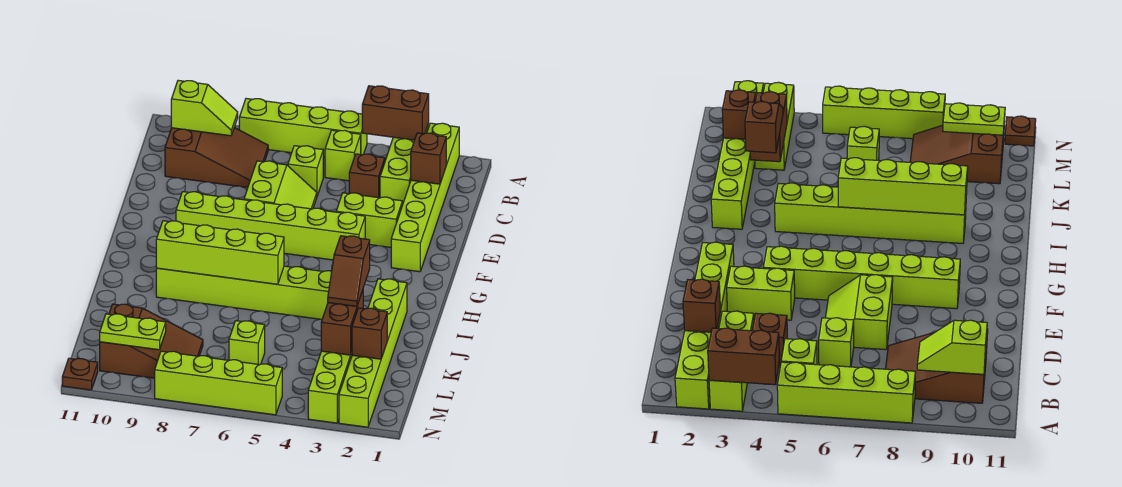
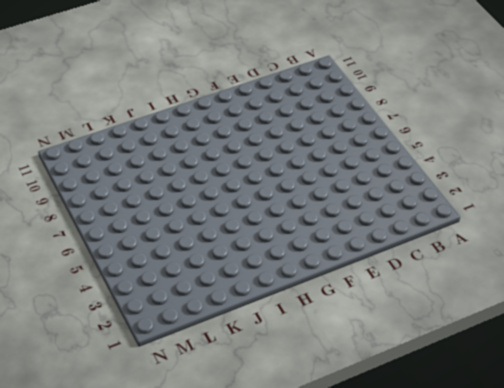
none -> lime 1x6 brick [391,123,459,272]
none -> lime 1x3 brick [380,124,429,205]
none -> lime 1x4 brick [239,98,367,157]

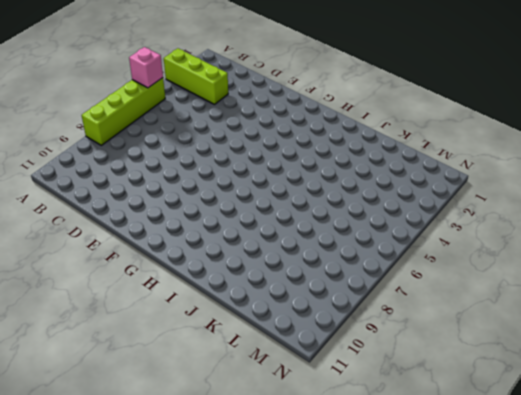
pink 1x1 brick [129,47,163,88] -> none
none -> lime 1x6 brick [391,123,459,272]
none -> lime 1x1 brick [325,130,361,181]
none -> brown 2x3 slope [165,128,268,188]

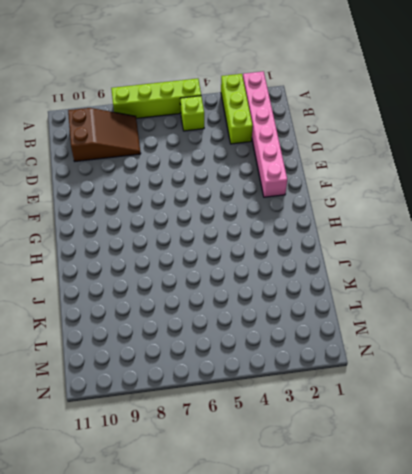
pink 1x6 brick [243,71,287,197] -> lime 1x6 brick [391,123,459,272]
none -> brown 1x1 brick [349,154,385,198]
none -> lime 1x1 brick [288,146,323,196]
none -> lime 2x2 slope [244,161,317,209]

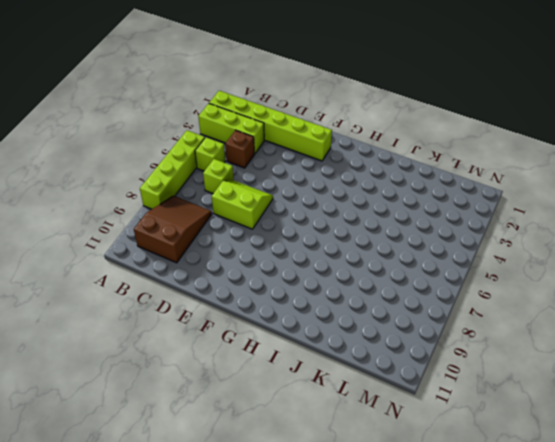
none -> lime 1x2 brick [336,193,402,247]
none -> lime 1x6 brick [176,192,365,260]
none -> lime 1x6 brick [339,279,407,427]

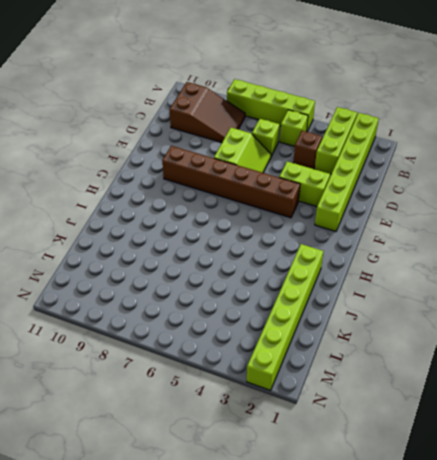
brown 1x6 brick [162,146,300,218] -> lime 1x6 brick [176,192,365,260]
none -> lime 1x6 brick [156,266,332,319]
none -> lime 1x3 brick [308,351,352,423]
none -> lime 1x1 brick [229,321,265,365]

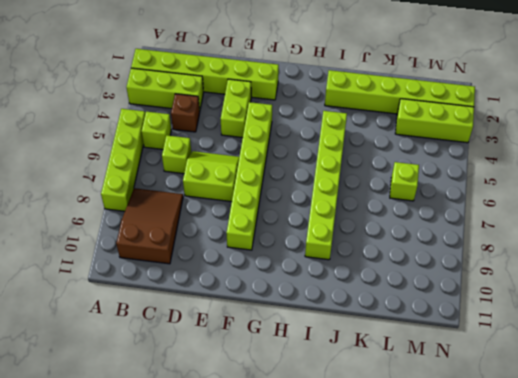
none -> brown 2x3 slope [100,304,203,378]
none -> lime 1x4 brick [155,351,282,415]
none -> brown 1x1 plate [62,358,98,390]

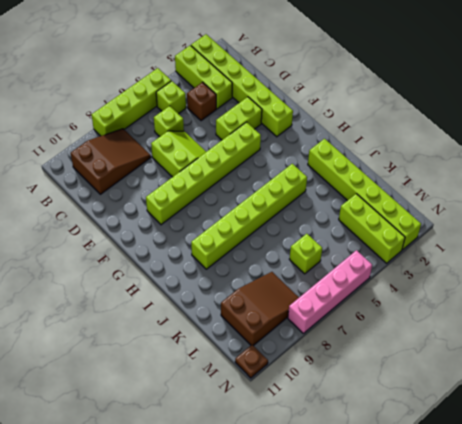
pink 1x4 brick [288,250,372,333] -> lime 1x4 brick [155,351,282,415]
none -> brown 1x2 brick [362,86,429,140]
none -> lime 1x2 slope [171,80,238,136]
none -> brown 1x1 brick [411,133,446,184]

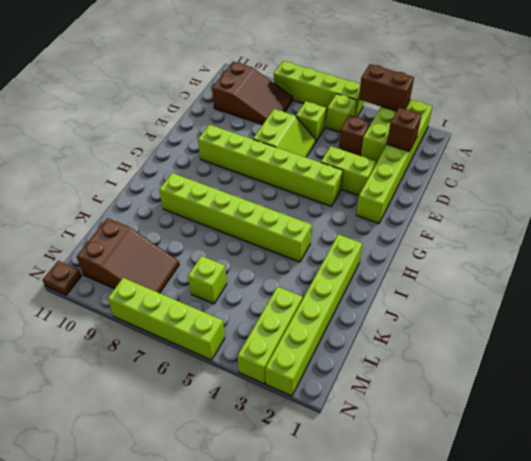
none -> lime 1x2 slope [171,80,238,136]
none -> lime 1x4 brick [156,221,284,284]
none -> brown 1x2 brick [321,290,363,355]

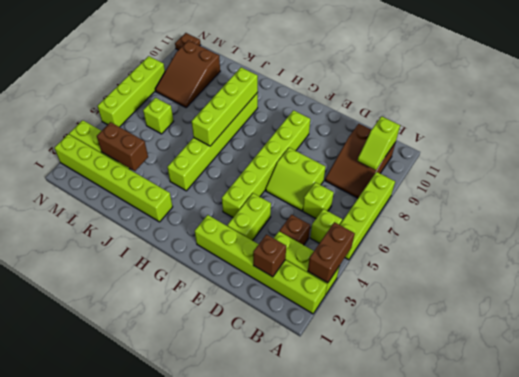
none -> brown 1x1 brick [352,308,387,359]
none -> lime 1x2 plate [100,314,166,350]
none -> brown 1x2 slope [328,236,370,306]

